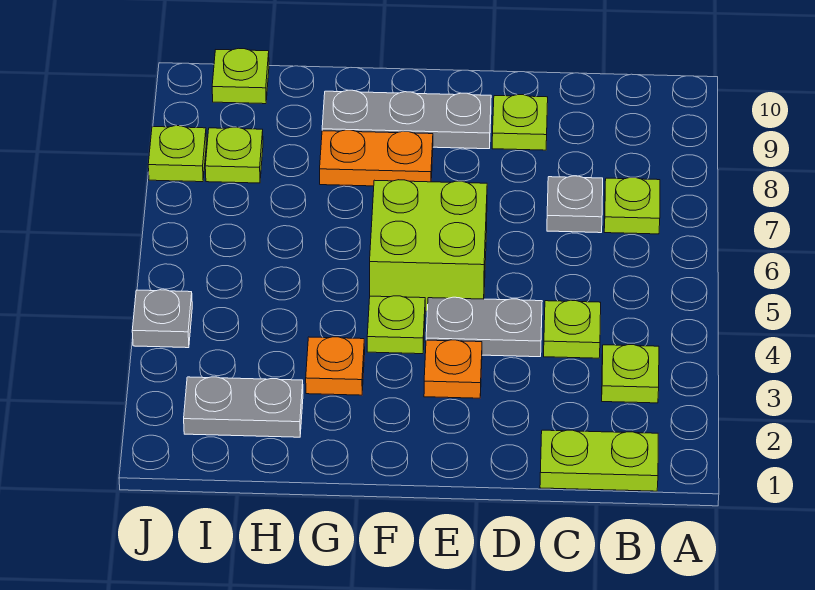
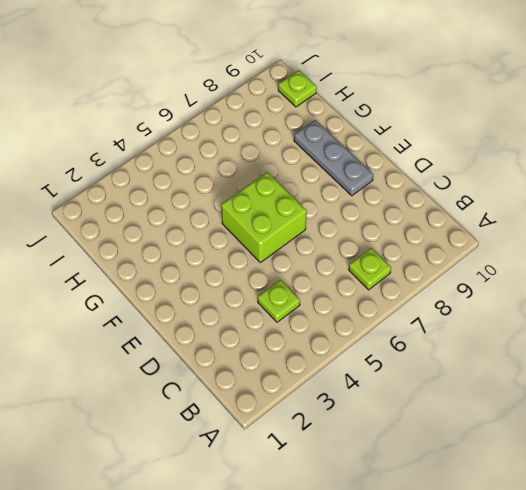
none -> lime 1x2 plate [540,430,658,491]
none -> lime 1x1 plate [602,345,659,403]
none -> grey 1x1 plate [547,176,603,233]

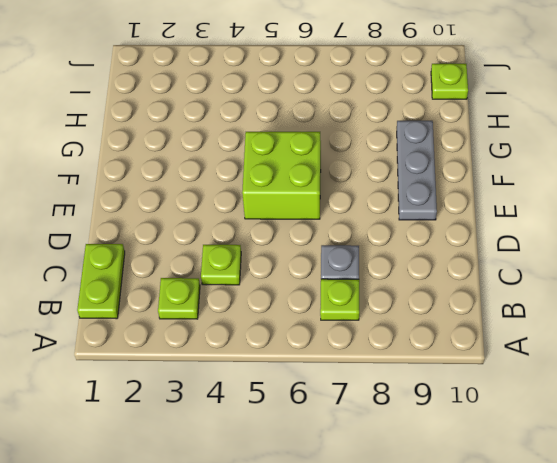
none -> grey 1x2 plate [426,297,542,357]
none -> lime 1x1 plate [492,95,548,150]
none -> orange 1x1 plate [424,340,482,398]

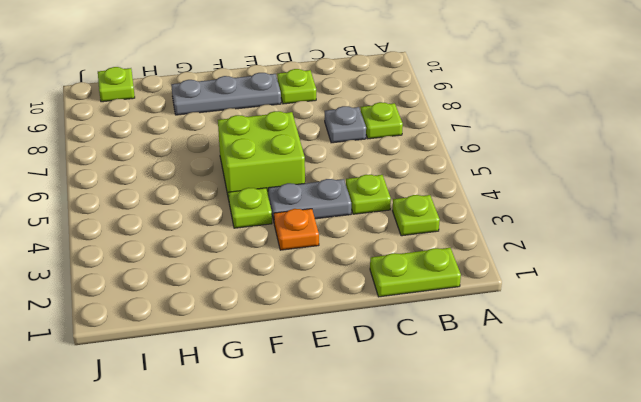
none -> orange 1x2 plate [320,130,433,186]
none -> orange 1x1 plate [306,337,365,395]
none -> grey 1x2 plate [184,377,303,437]

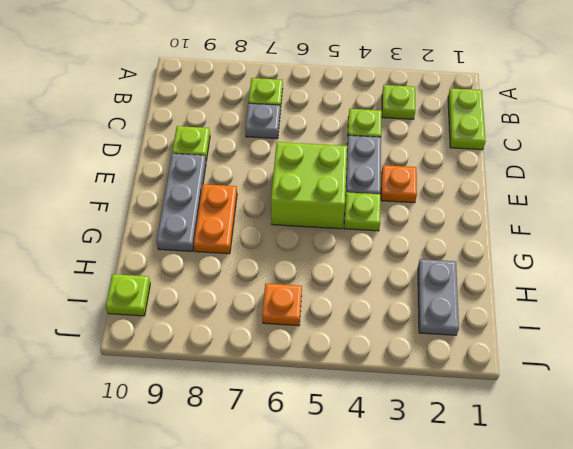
orange 1x1 plate [262,284,302,326] -> orange 1x1 plate moved to [306,337,365,395]
none -> lime 1x1 plate [205,127,263,183]
none -> grey 1x1 plate [132,290,192,348]
none -> lime 1x1 plate [148,126,206,182]

